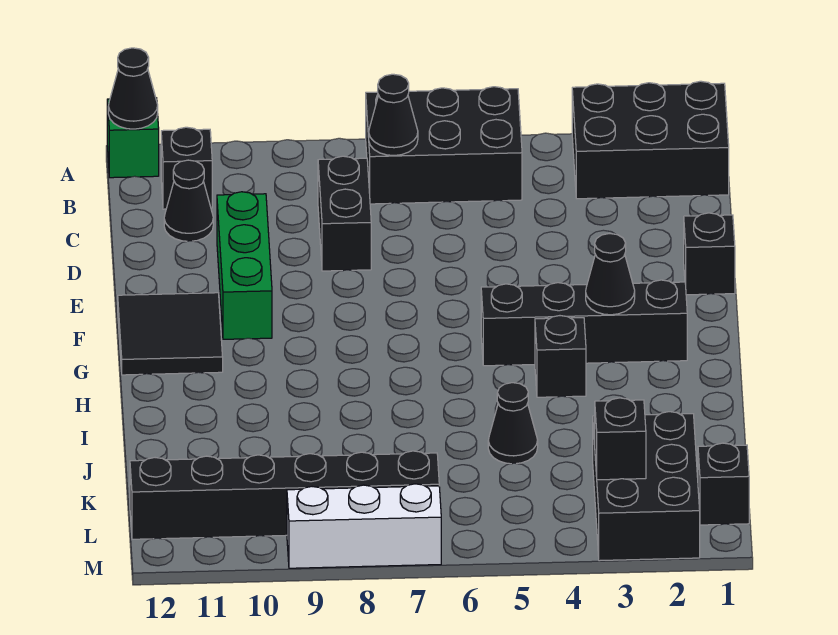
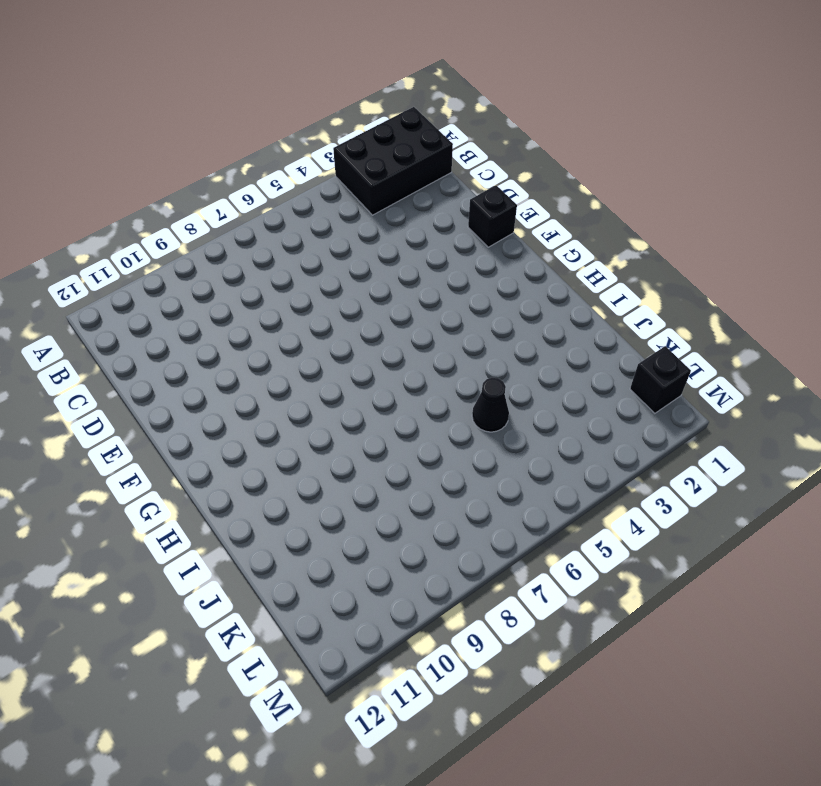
none -> black 2x3 brick [366,87,522,204]
none -> green 1x1 brick [107,98,159,178]
none -> black 1x1 brick [161,127,212,209]

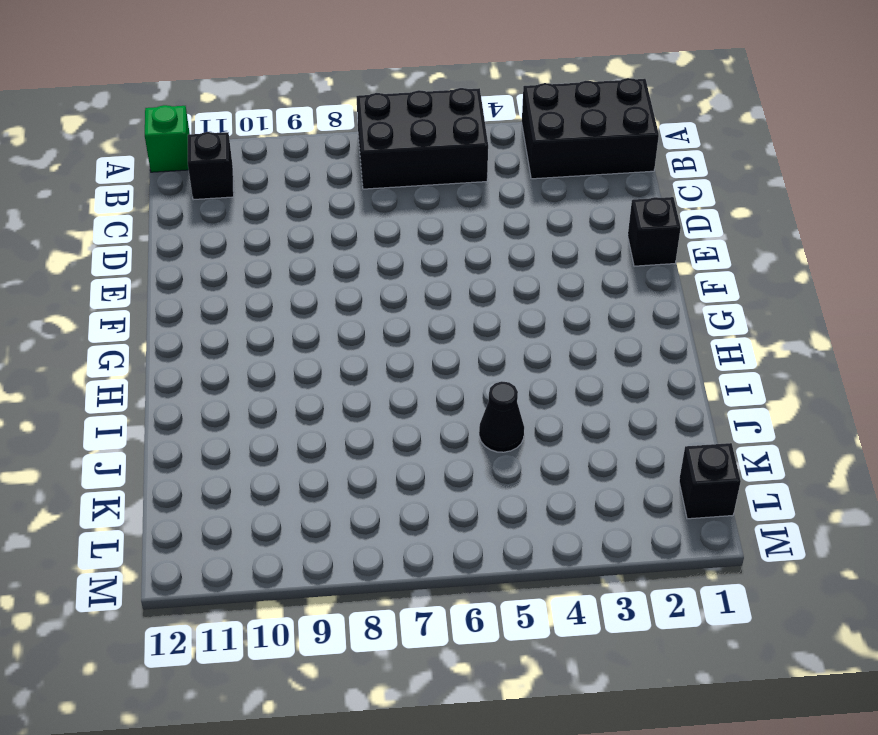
none -> black 1x2 brick [318,156,371,271]
none -> black 1x1 cone [164,160,213,241]
none -> green 1x3 brick [217,192,272,339]

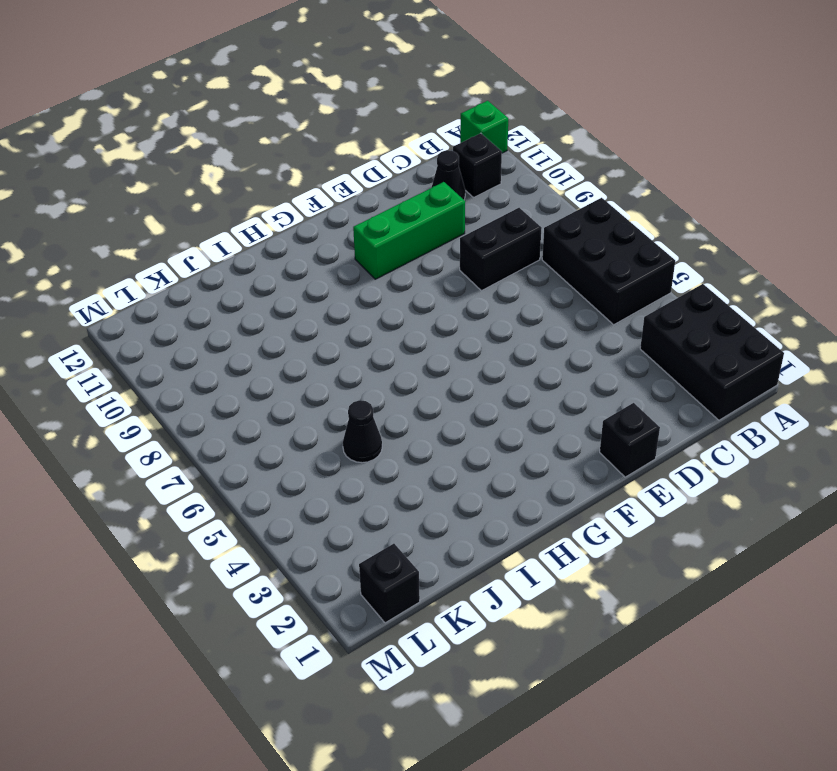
none -> black 2x2 tile [118,293,223,375]
none -> black 1x4 brick [481,280,687,366]
none -> black 1x1 brick [535,316,586,397]

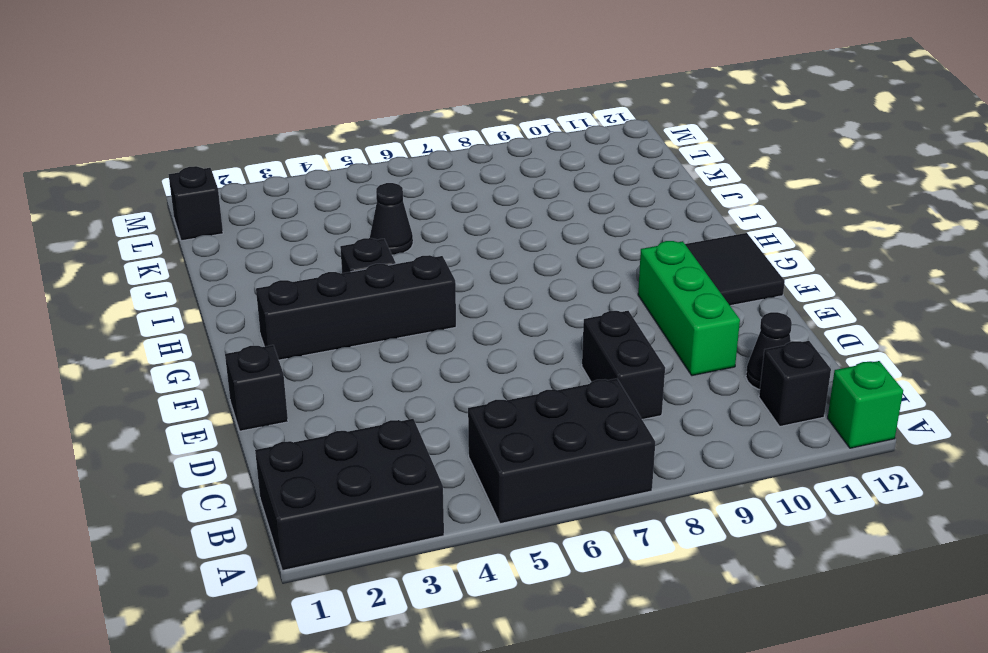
none -> black 2x3 brick [593,412,700,561]
none -> black 1x6 brick [130,451,439,539]
none -> white 1x3 brick [287,484,441,568]

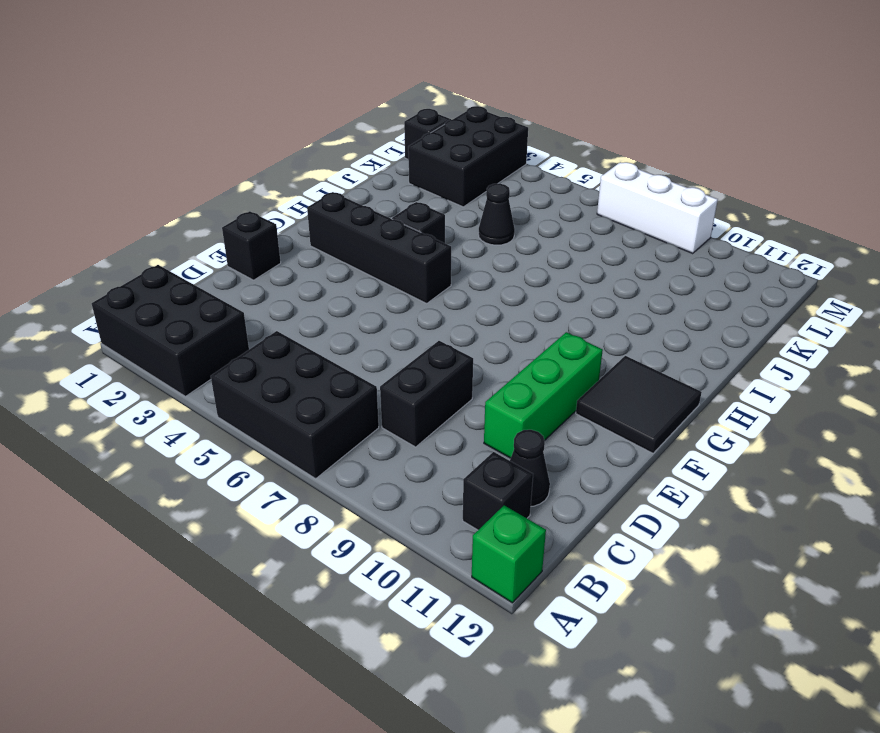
none -> black 1x6 brick [130,451,439,539]
none -> black 1x1 cone [108,48,158,129]
none -> black 1x1 cone [369,74,418,156]

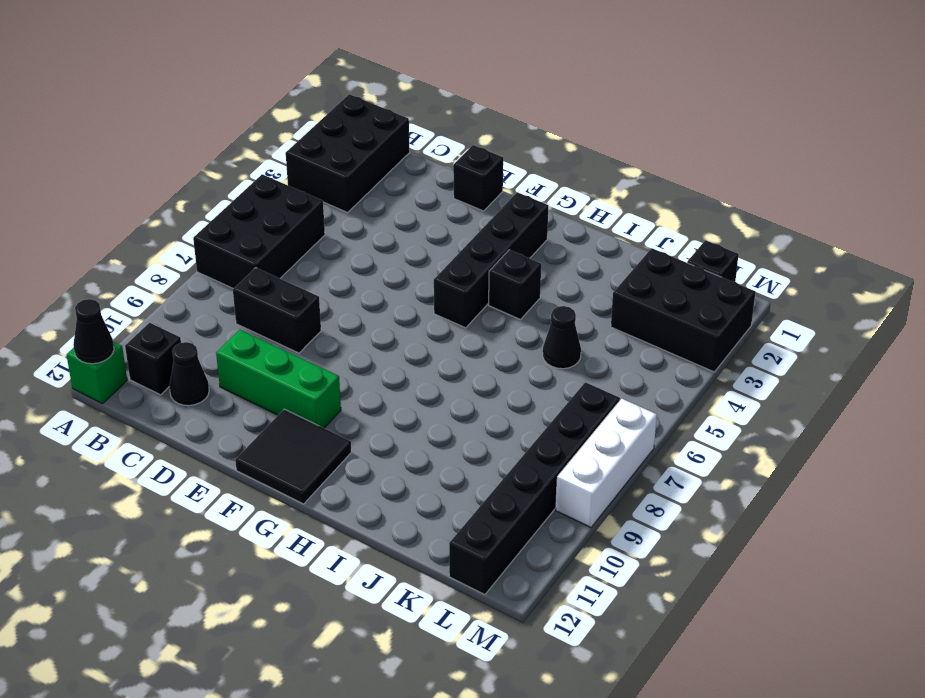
none -> black 1x1 cone [369,74,418,156]
none -> black 1x1 cone [586,234,635,315]
none -> black 1x1 brick [595,398,646,480]

